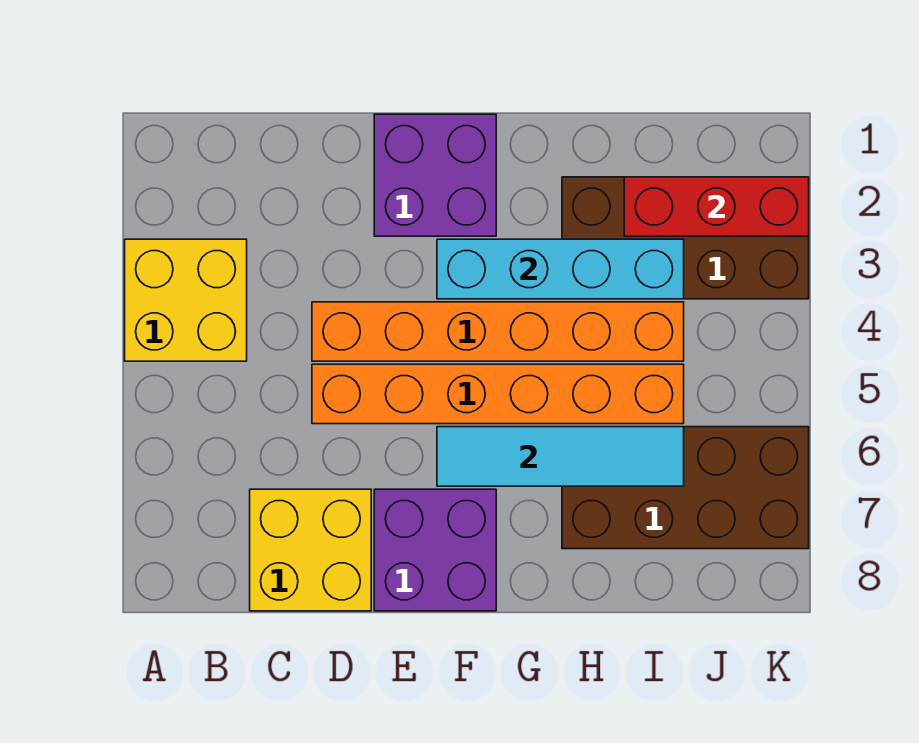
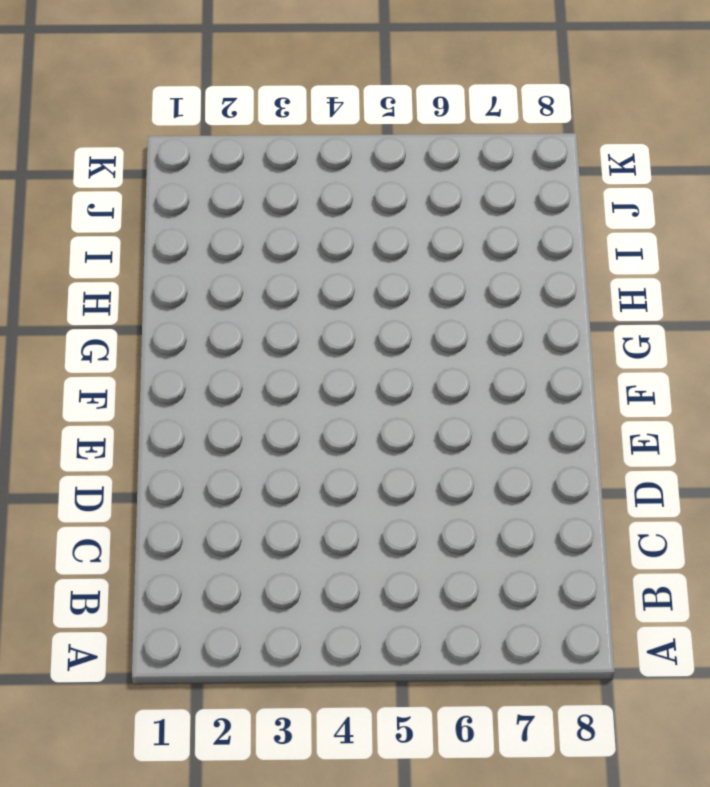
none -> yellow 2x2 brick [125,239,247,361]
none -> yellow 2x2 brick [250,489,371,611]

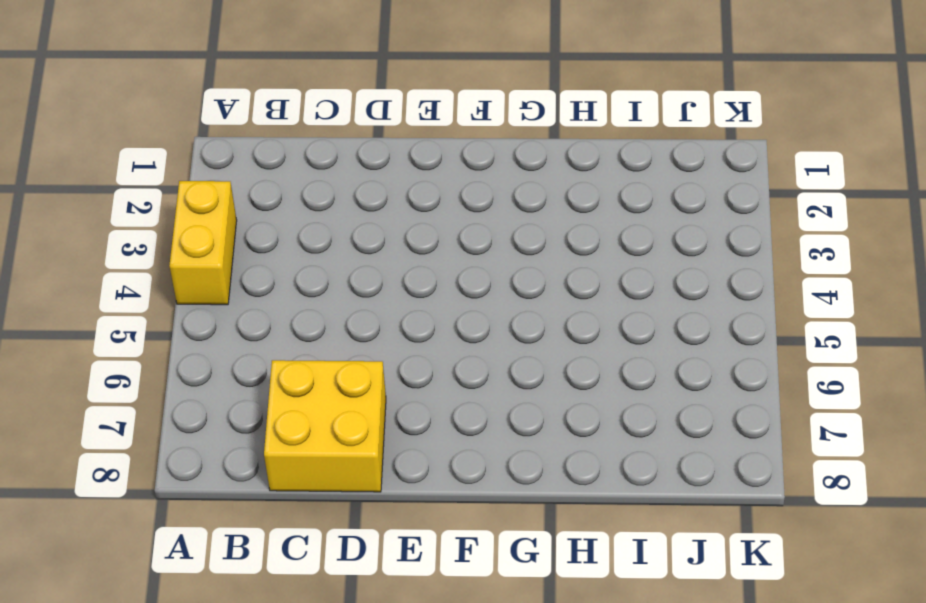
yellow 1x2 brick [169,181,237,305] -> yellow 2x2 brick [125,239,247,361]
none -> orange 1x6 brick [312,302,684,361]
none -> orange 1x6 brick [312,364,684,424]

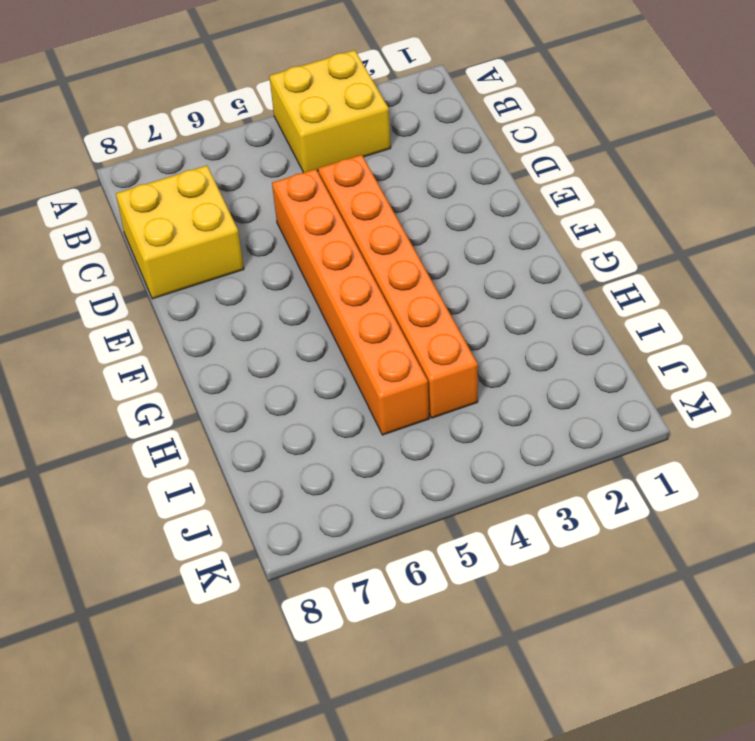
none -> purple 2x2 brick [374,114,496,236]
none -> purple 2x2 brick [374,489,496,611]

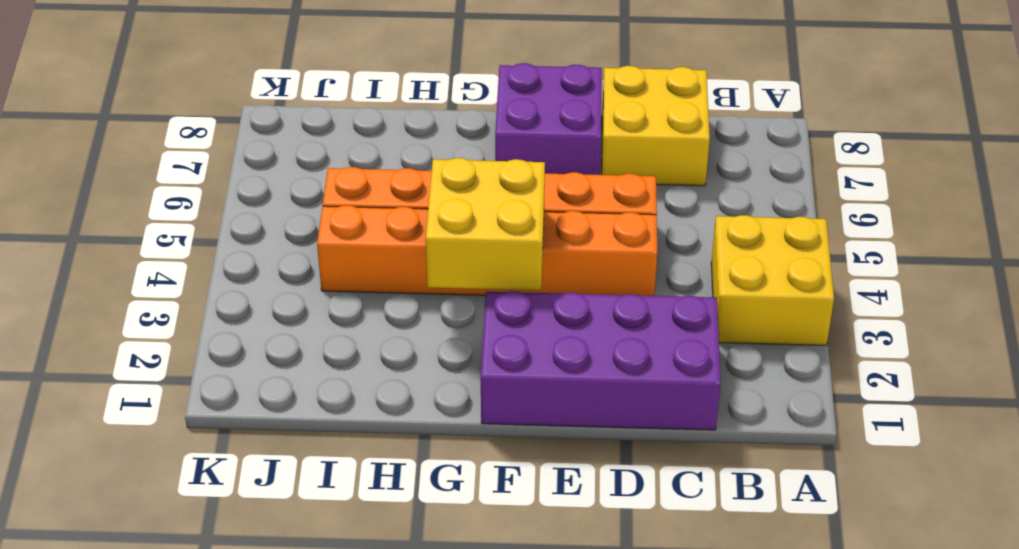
purple 2x4 brick [481,291,721,430] -> purple 2x2 brick [374,114,496,236]
yellow 2x2 brick [426,158,545,290] -> cyan 1x4 brick [437,239,684,299]
none -> brown 2x4 brick [562,177,809,299]
none -> brown 2x4 brick [562,427,809,549]

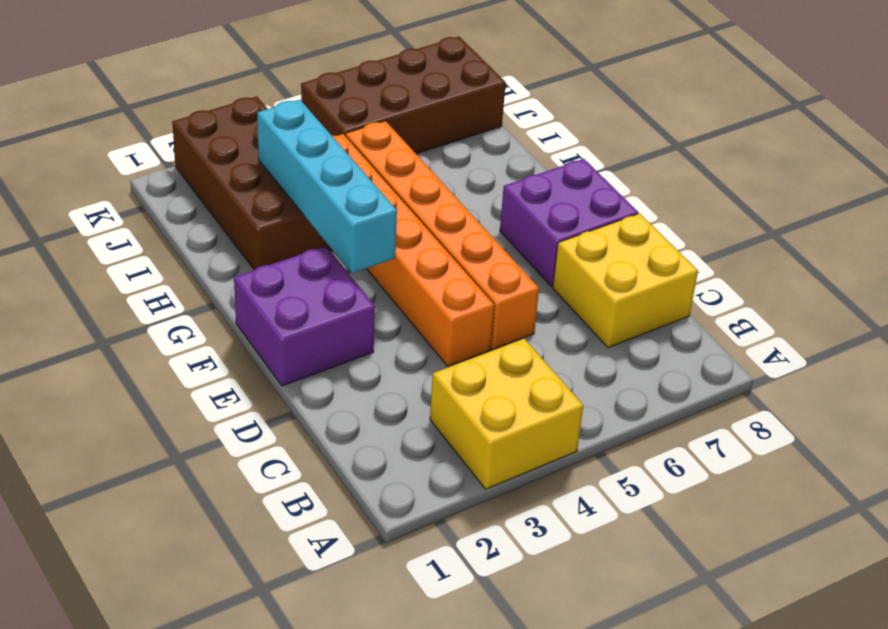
brown 2x4 brick [301,37,506,154] -> brown 2x4 brick turned to [562,427,809,549]
none -> cyan 1x4 tile [437,427,684,486]
none -> red 1x3 brick [624,177,809,236]

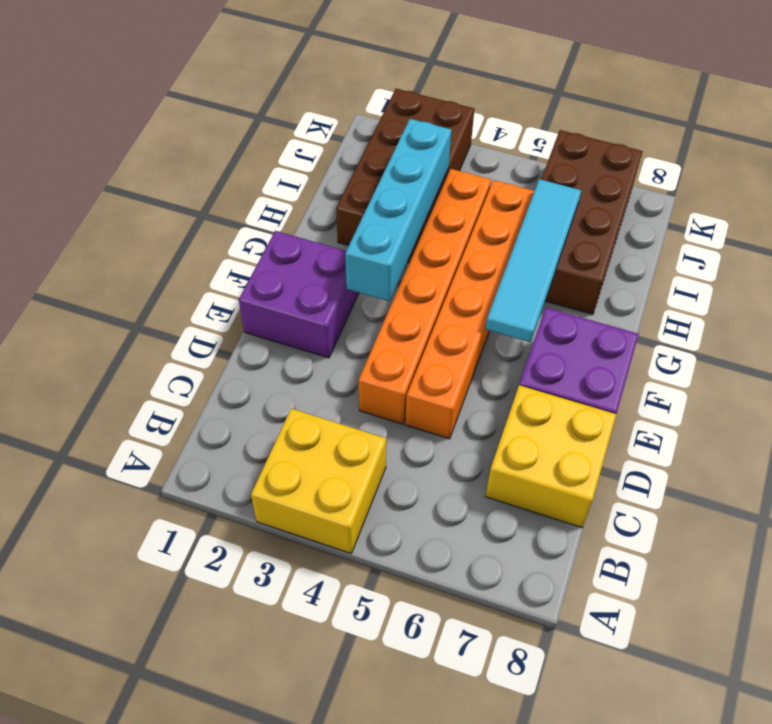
none -> red 1x3 brick [624,177,809,236]

